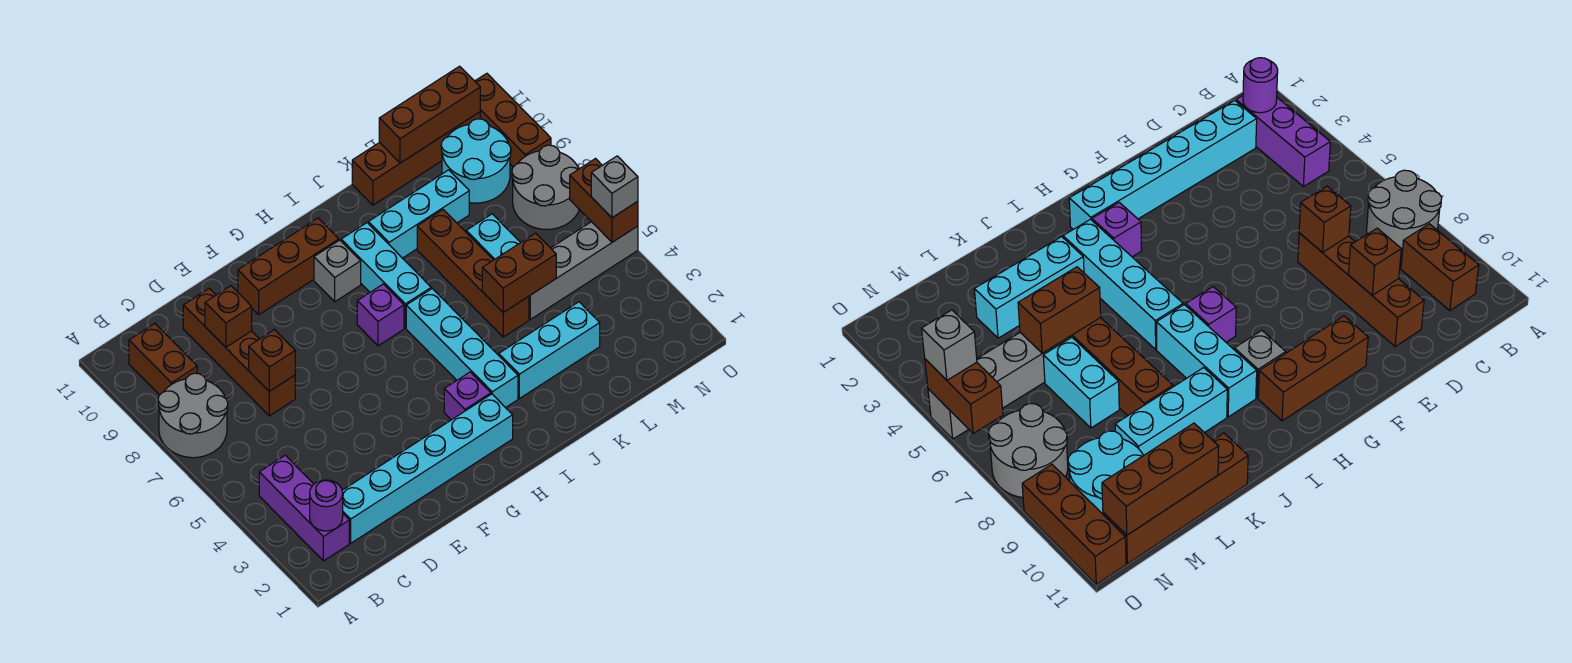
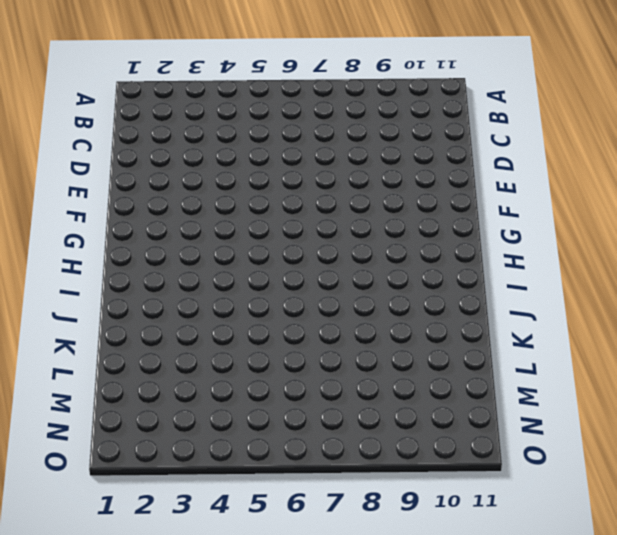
none -> grey 2x2 round brick [158,373,228,458]
none -> purple 1x3 brick [259,455,349,561]
none -> brown 1x2 brick [129,324,197,395]

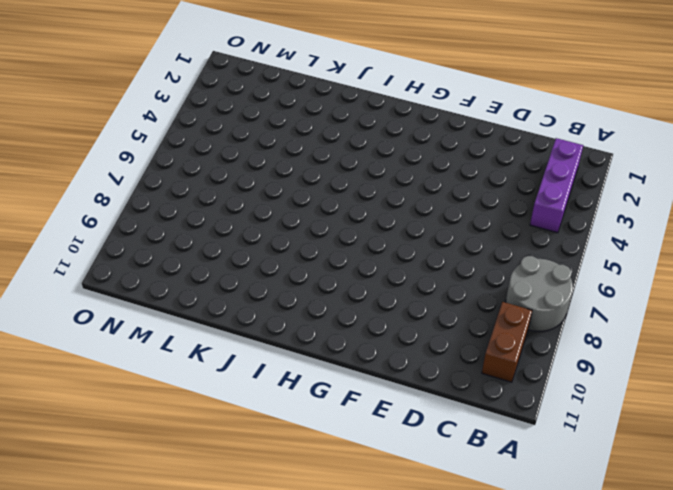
none -> cyan 1x6 brick [342,394,513,543]
none -> brown 1x4 brick [183,288,295,416]
none -> brown 1x3 brick [238,218,339,315]

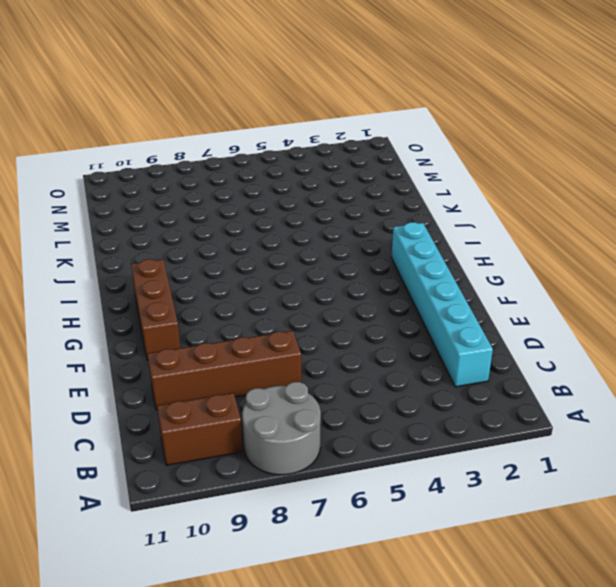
none -> purple 1x3 brick [259,455,349,561]
none -> purple 1x1 brick [444,372,491,420]
none -> purple 1x1 brick [357,284,404,346]

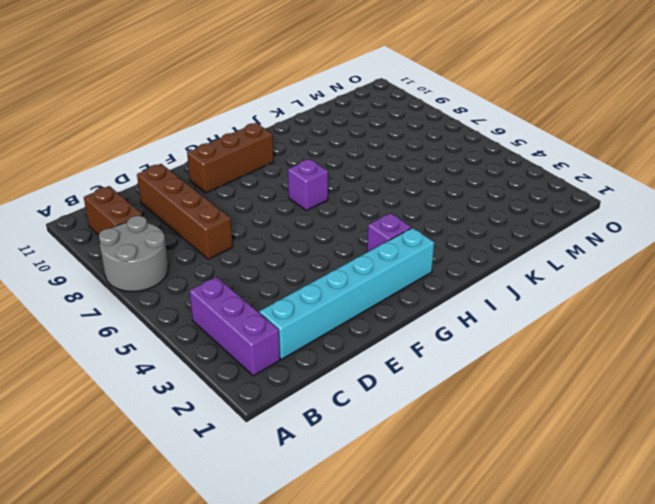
none -> grey 1x1 brick [314,240,361,302]
none -> cyan 1x4 brick [406,289,518,408]
none -> cyan 1x3 brick [341,223,431,328]

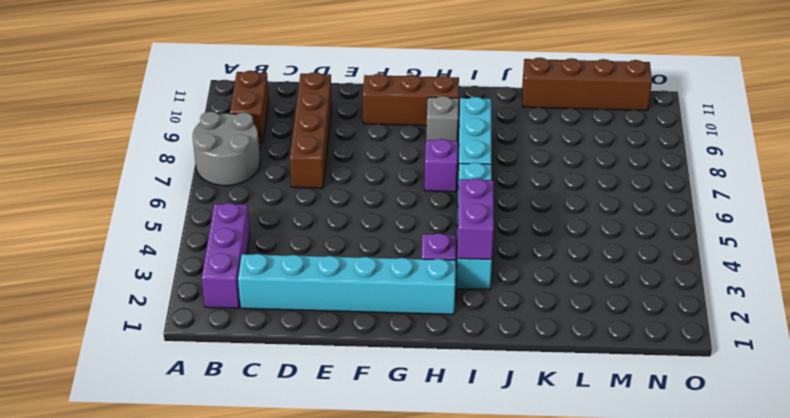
purple 1x2 brick [458,178,494,259] -> none
none -> cyan 1x3 brick [499,302,600,398]
none -> cyan 1x3 brick [368,170,469,258]
none -> brown 1x4 brick [417,210,529,337]

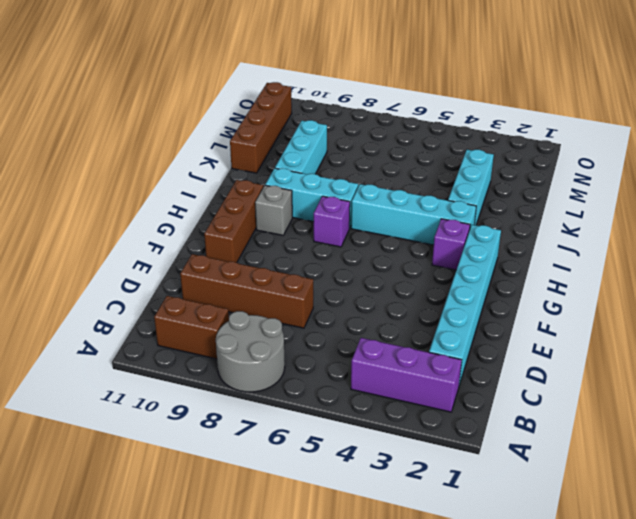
none -> brown 1x4 brick [417,210,529,337]
none -> grey 1x4 brick [529,222,638,319]
none -> cyan 1x2 brick [466,214,521,260]

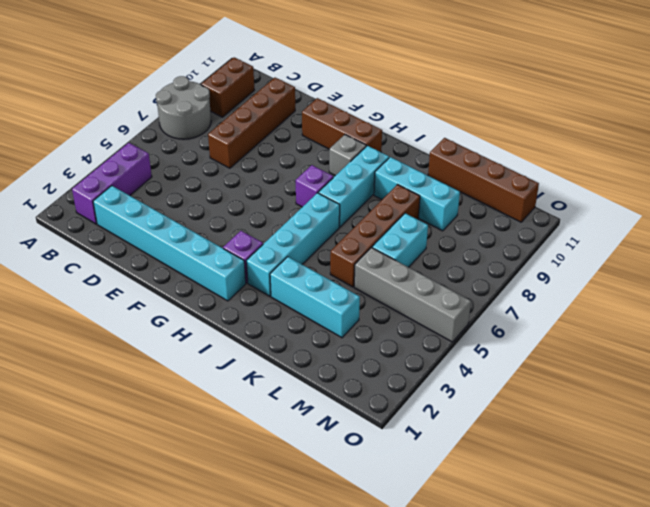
none -> cyan 2x2 round brick [441,119,511,203]
none -> grey 2x2 round brick [512,145,579,229]
none -> brown 1x3 brick [475,73,551,167]

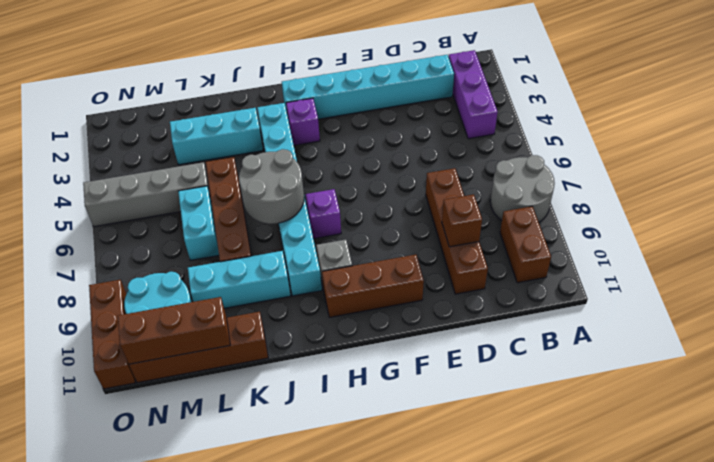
grey 2x2 round brick [239,149,304,224] -> grey 2x2 round brick moved to [512,145,579,229]
none -> purple 1x1 round brick [310,480,343,531]
none -> brown 1x1 brick [249,330,295,391]
none -> brown 1x2 brick [482,233,556,312]

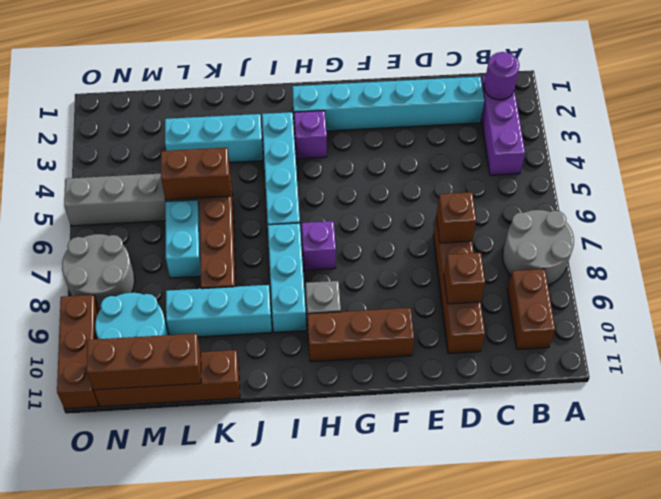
none -> brown 1x2 brick [570,159,638,242]
none -> grey 1x1 brick [591,156,638,218]

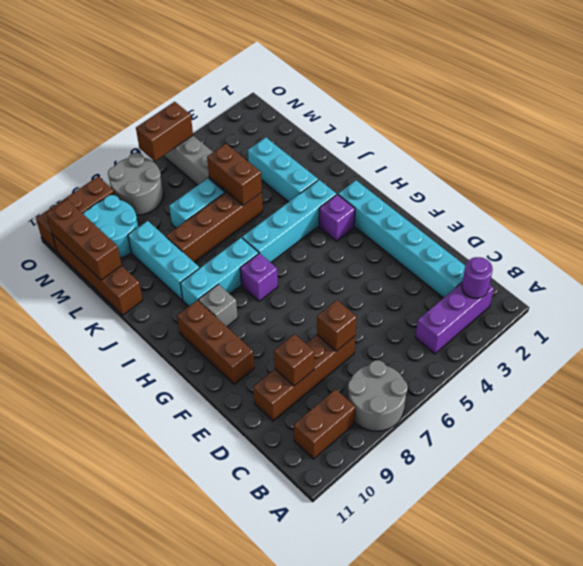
none -> grey 1x1 brick [591,156,638,218]

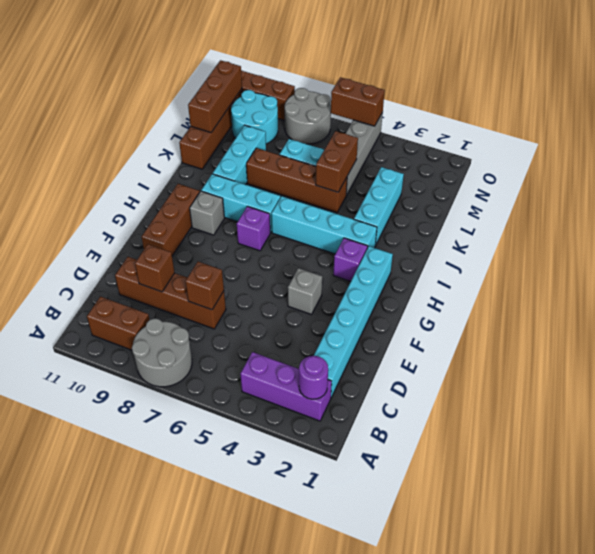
grey 1x1 brick [288,268,322,314] -> grey 1x1 brick moved to [591,156,638,218]

